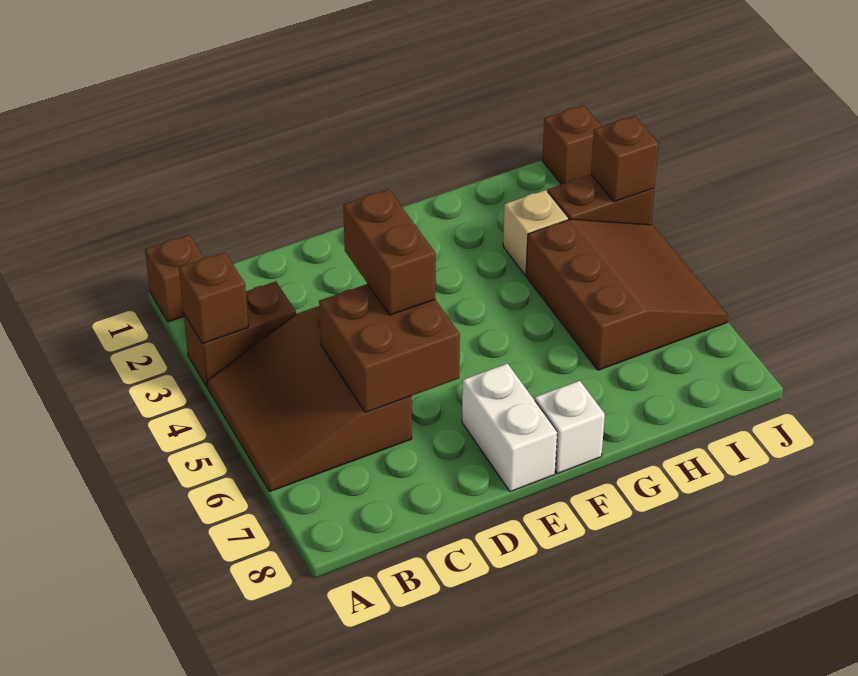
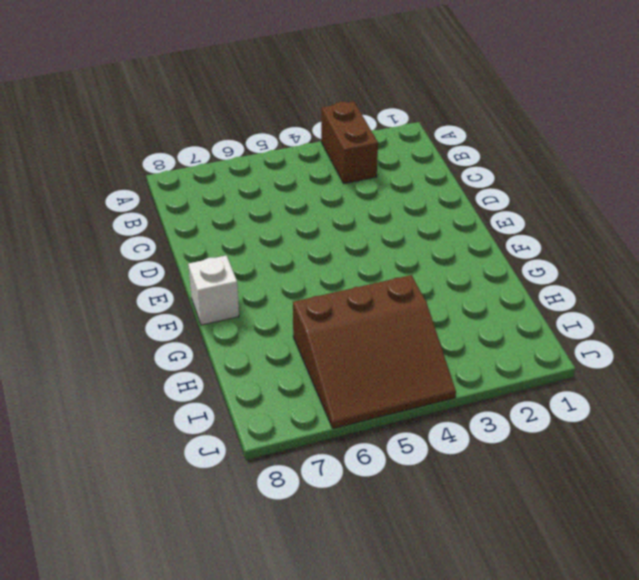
none -> brown 1x1 brick [145,235,204,322]
none -> brown 3x3 slope [207,306,412,492]
none -> white 1x2 brick [462,364,557,492]

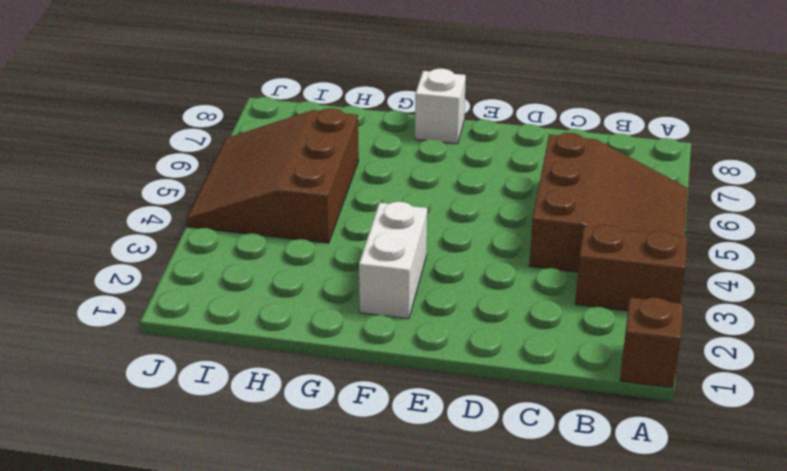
white 1x2 brick [359,202,427,319] -> white 1x2 brick moved to [462,364,557,492]
none -> tan 1x1 brick [503,190,569,275]
none -> brown 1x2 brick [548,175,655,225]
none -> brown 1x1 brick [542,105,602,184]

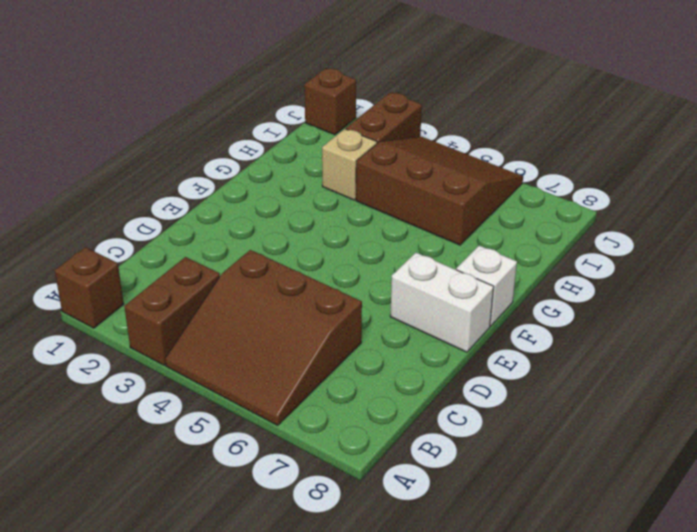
none -> brown 1x1 brick [179,252,248,344]
none -> brown 2x2 brick [319,284,460,412]
none -> brown 1x1 brick [591,116,659,202]

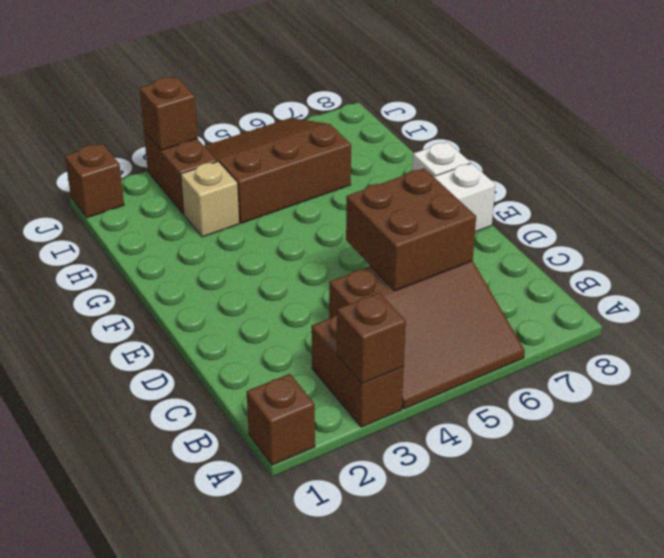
none -> brown 1x2 brick [343,189,436,315]

